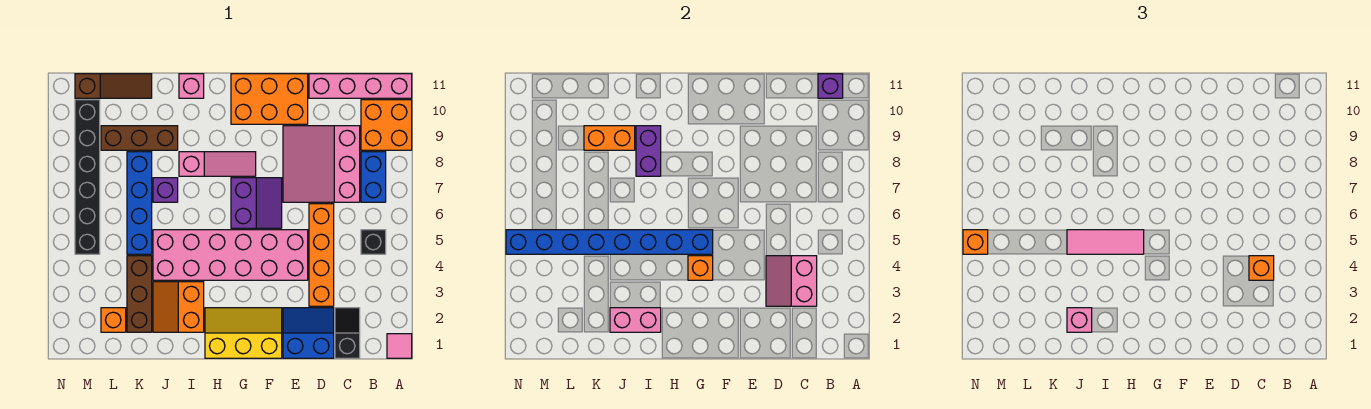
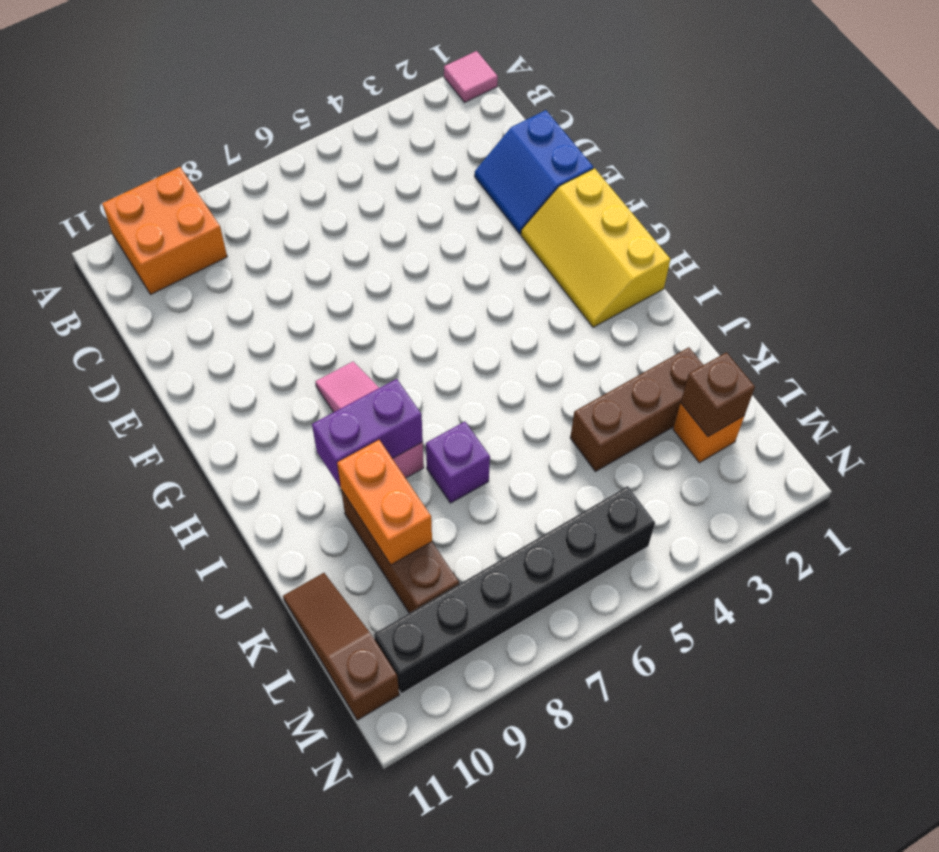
brown 1x1 brick [681,352,755,436] -> none
none -> pink 1x4 brick [309,74,412,98]
none -> black 1x1 brick [361,230,386,254]
none -> blue 1x2 brick [361,152,386,202]
none -> black 1x2 slope [335,308,360,358]

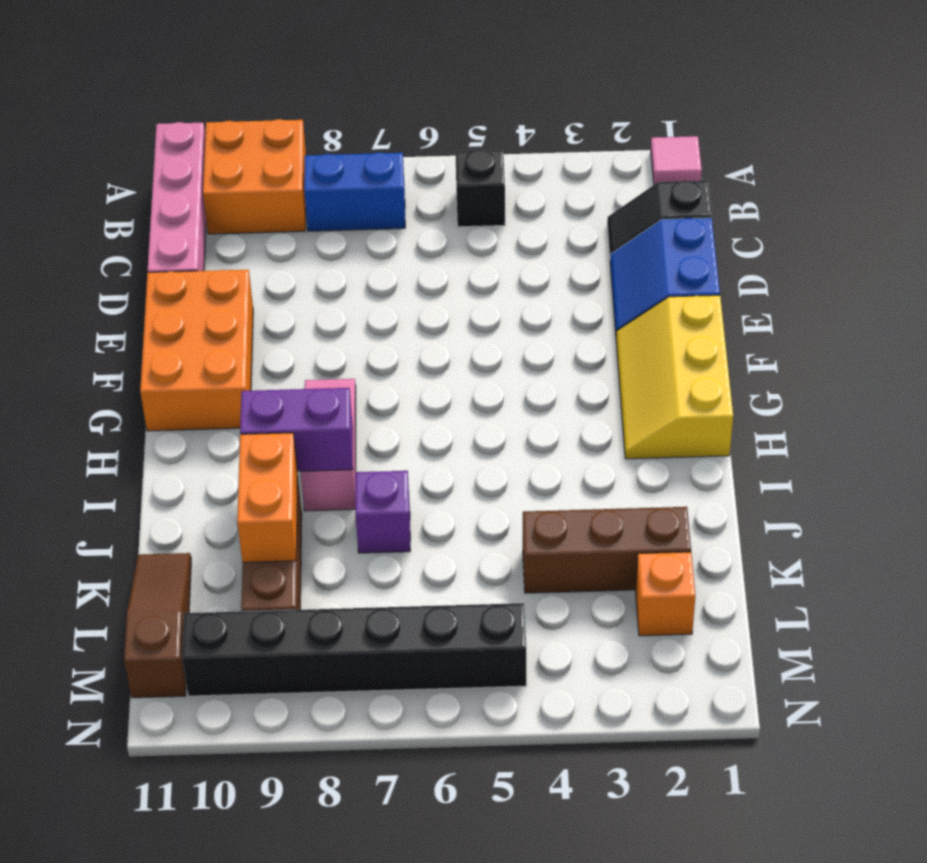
none -> pink 3x3 slope [283,126,360,202]
none -> orange 1x4 brick [309,204,334,306]
none -> pink 2x6 brick [153,230,308,280]
none -> purple 2x2 slope [231,178,282,228]

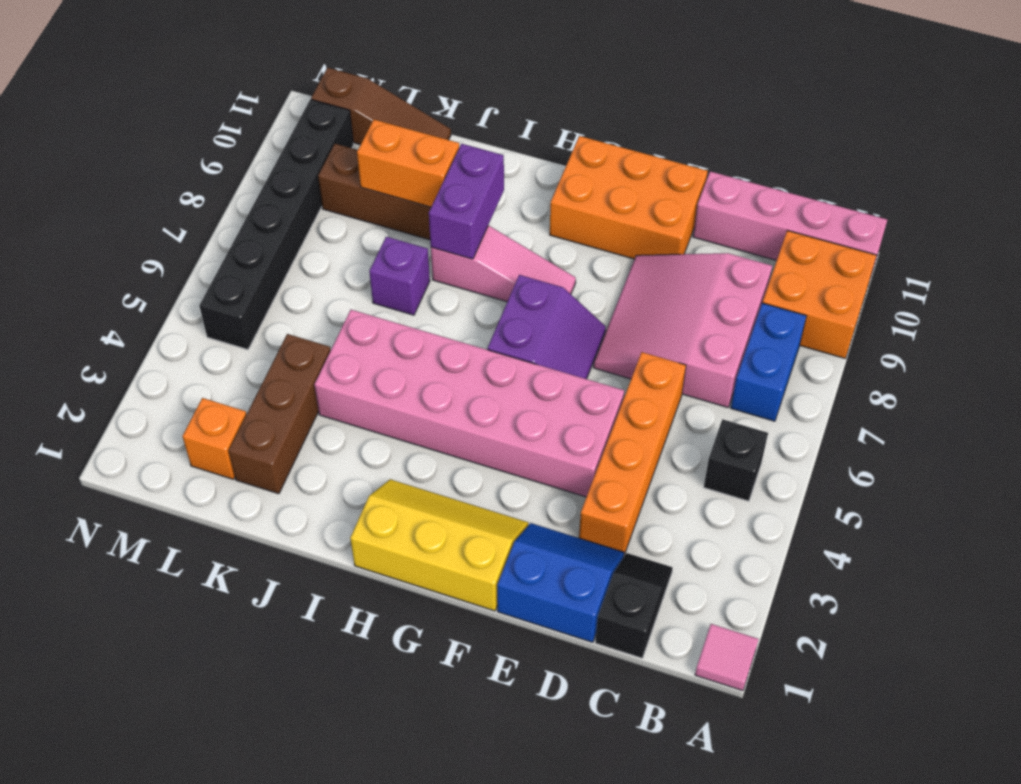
none -> orange 2x2 slope [153,282,204,332]
none -> pink 1x1 brick [179,74,204,98]
none -> blue 1x4 brick [127,152,152,254]
none -> purple 1x1 brick [818,74,843,98]

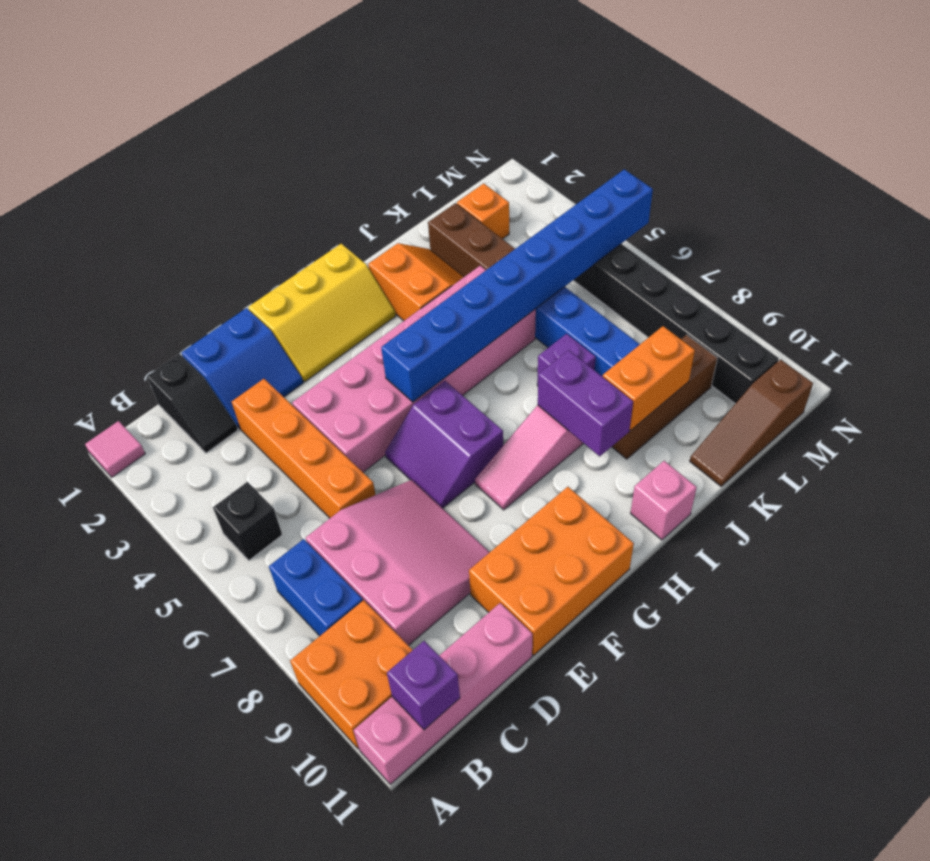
none -> pink 2x2 slope [766,256,817,306]
none -> orange 1x1 brick [688,256,713,280]
none -> pink 1x2 brick [610,308,661,332]
none -> orange 1x1 brick [1249,256,1274,280]

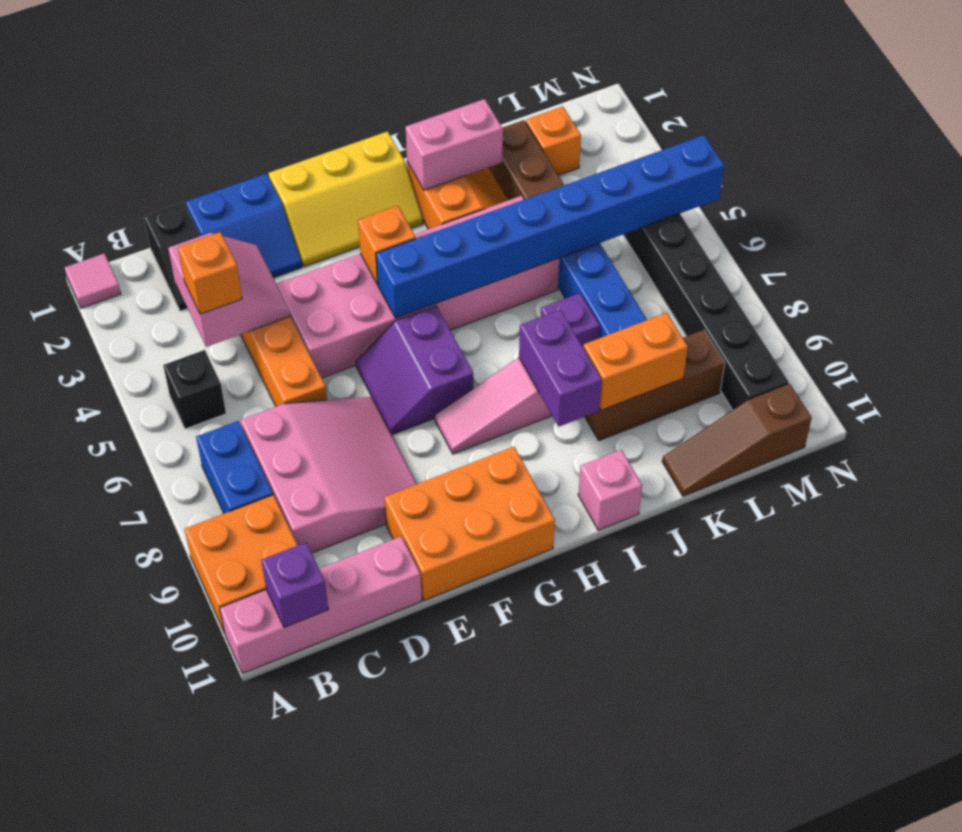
none -> pink 1x3 tile [1067,230,1144,254]
none -> pink 1x1 brick [1067,308,1092,332]
none -> orange 1x1 brick [963,230,988,254]

